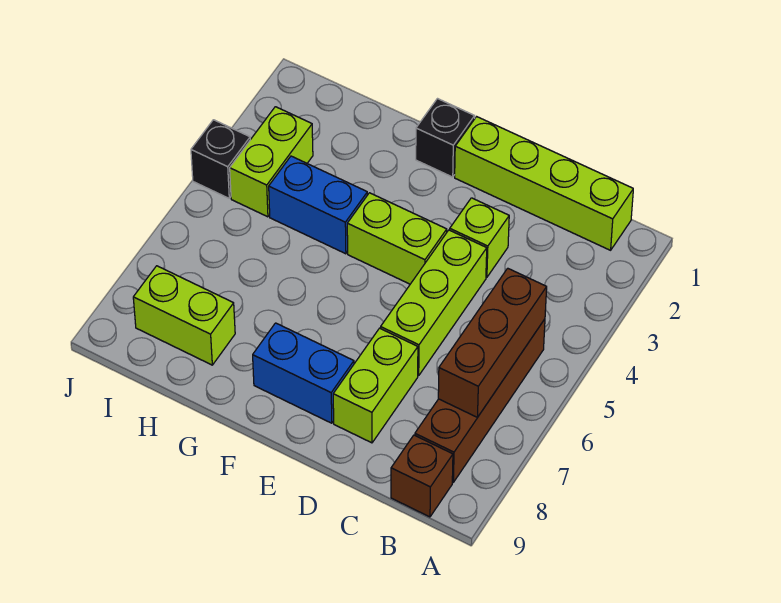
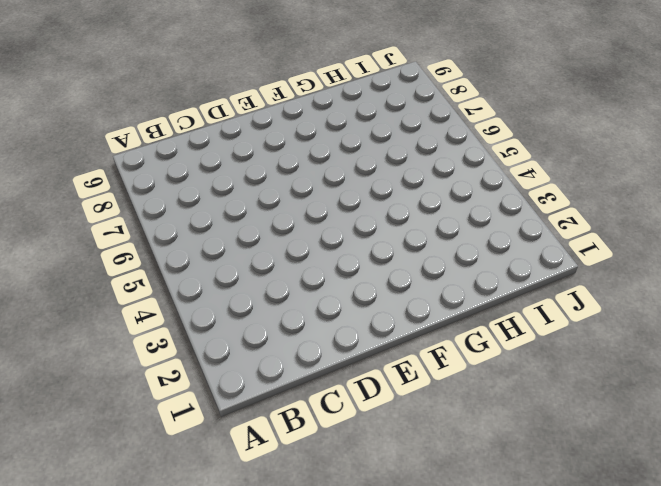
none -> lime 1x4 brick [455,117,633,250]
none -> brown 1x4 brick [415,319,545,482]
none -> brown 1x1 brick [391,435,453,517]

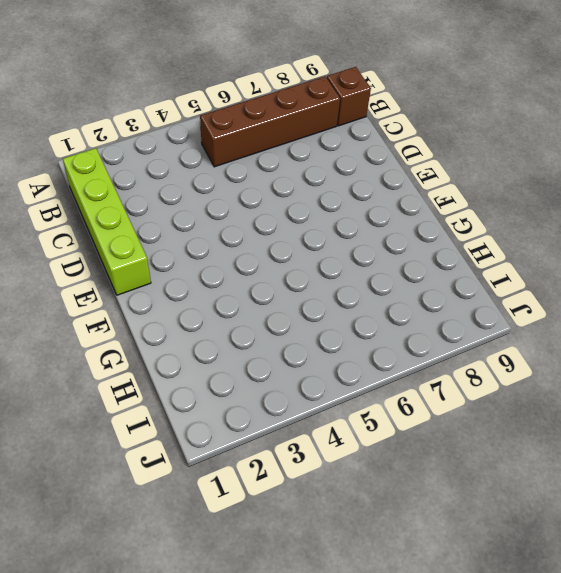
none -> lime 1x1 brick [450,198,509,277]
none -> lime 1x3 brick [381,230,487,376]
none -> lime 1x2 brick [333,328,418,443]

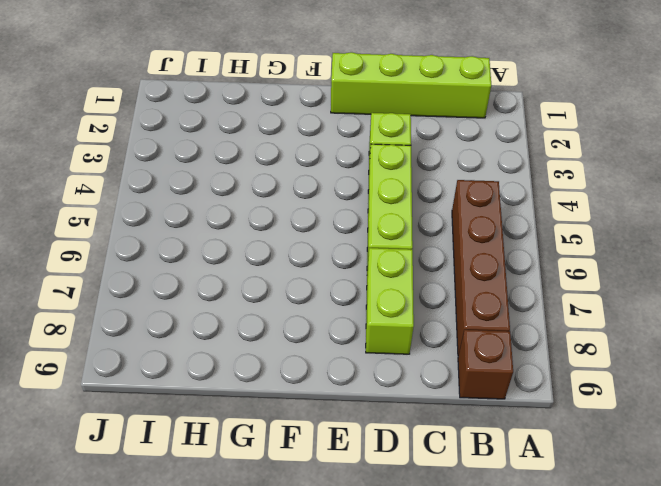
none -> lime 1x2 brick [347,193,447,284]
none -> blue 1x2 brick [253,323,354,423]
none -> black 1x1 brick [416,99,475,177]

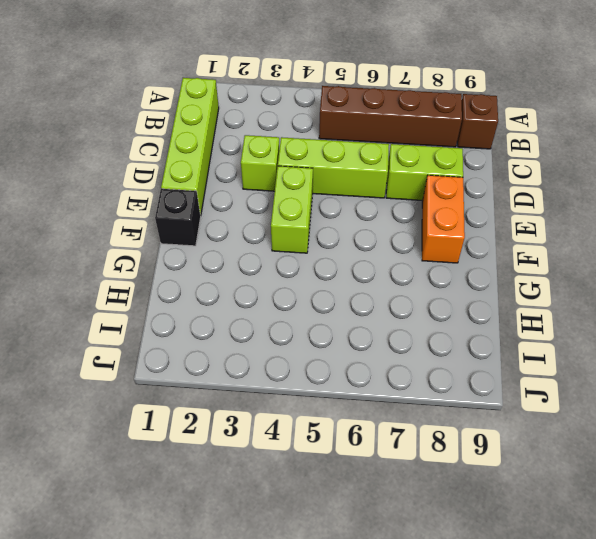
orange 1x2 brick [422,175,465,263] -> blue 1x2 brick [253,323,354,423]
none -> blue 1x2 brick [269,156,367,254]
none -> lime 1x2 brick [133,266,235,365]
none -> lime 1x2 brick [230,107,313,217]

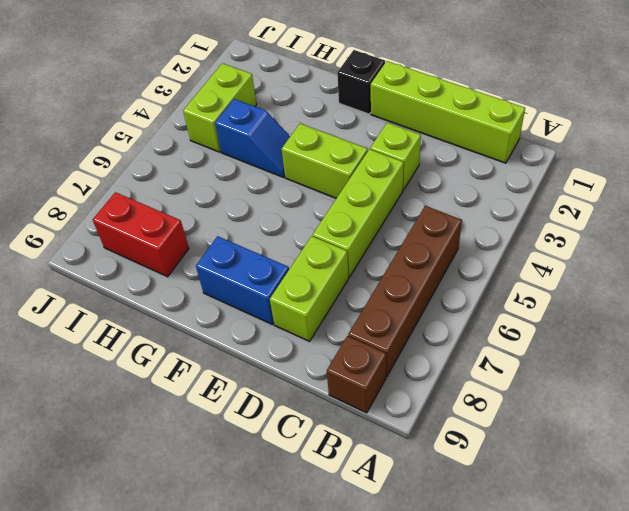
blue 1x2 slope [215,99,290,177] -> blue 1x2 brick [269,156,367,254]
red 1x2 brick [93,192,189,277] -> lime 1x2 brick [133,266,235,365]
none -> black 1x1 brick [191,120,250,198]
none -> brown 1x3 brick [438,268,547,417]

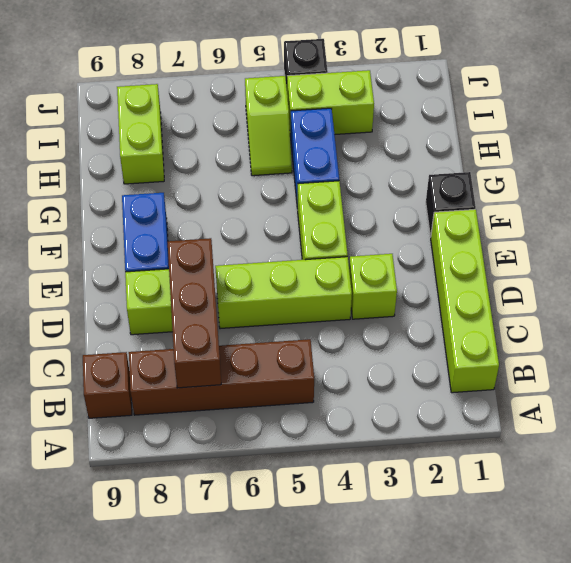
brown 1x3 brick [168,238,221,388] -> brown 1x3 brick turned to [438,268,547,417]
lime 1x2 slope [245,76,292,176] -> none

